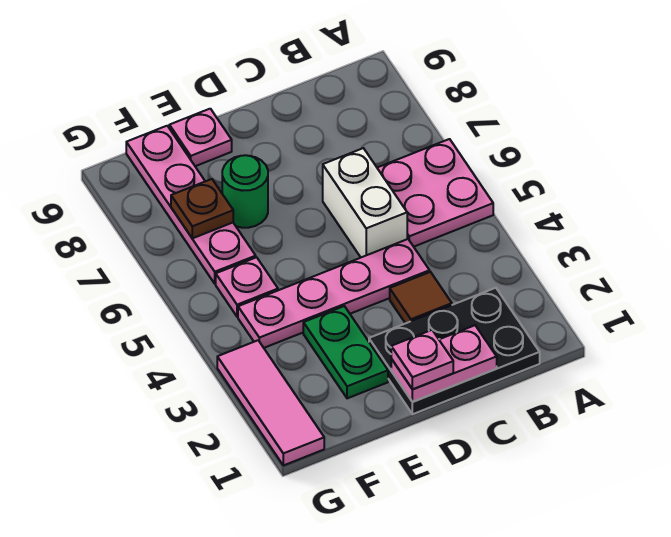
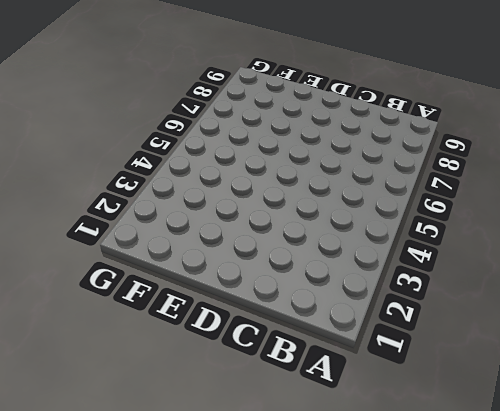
none -> pink 2x2 plate [377,139,493,247]
none -> black 2x3 plate [369,288,540,414]
none -> brown 1x1 tile [390,272,452,323]

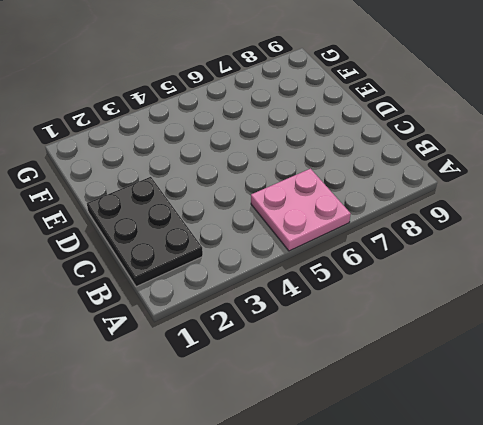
none -> brown 1x1 tile [390,272,452,323]
none -> pink 1x4 plate [238,239,430,348]
none -> white 1x2 brick [323,148,407,257]

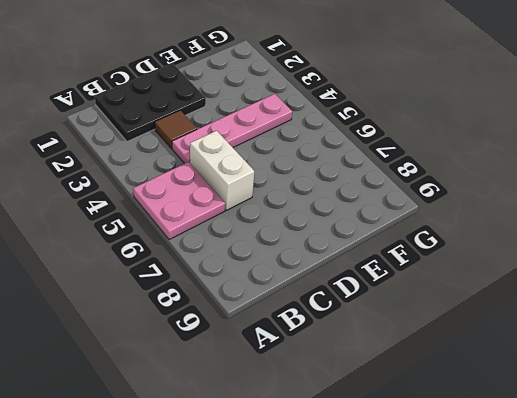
none -> green 1x2 plate [303,306,388,398]
none -> green 1x1 round brick [222,155,268,228]
none -> pink 1x1 plate [169,109,232,166]

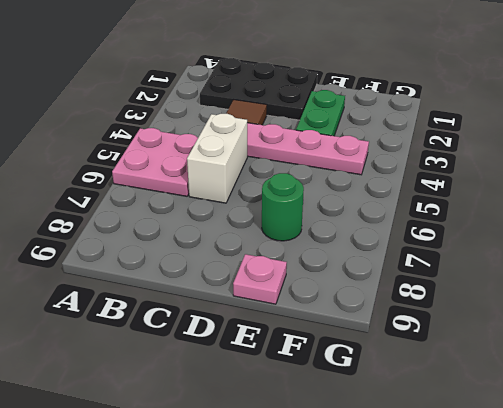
none -> pink 1x1 plate [216,257,278,317]
none -> pink 1x4 plate [126,126,256,284]
none -> pink 1x3 tile [217,340,324,465]

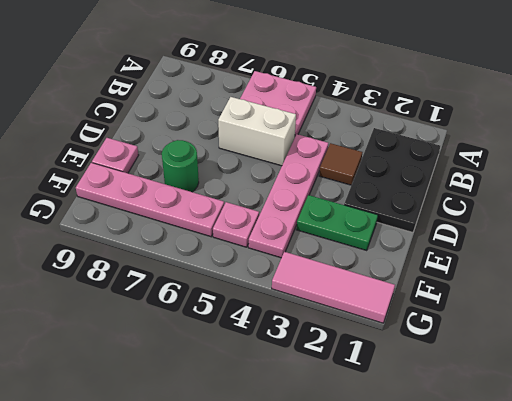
none -> pink 1x2 plate [391,325,497,402]
none -> brown 1x1 plate [171,179,233,238]
none -> pink 1x1 plate [391,330,453,389]

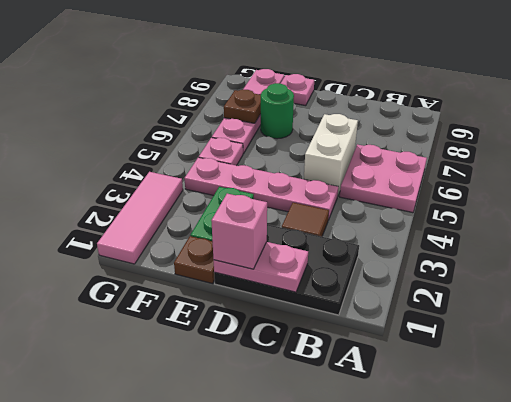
pink 1x1 brick [211,194,267,269] -> pink 1x1 plate [391,330,453,389]
brown 1x1 plate [174,236,215,284] -> none

